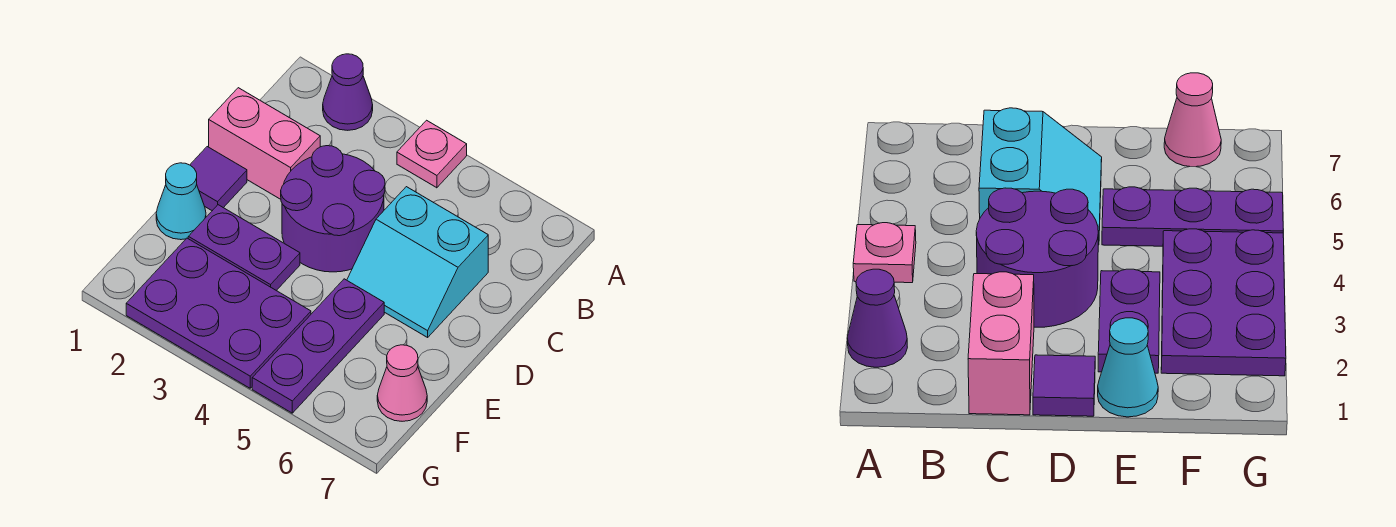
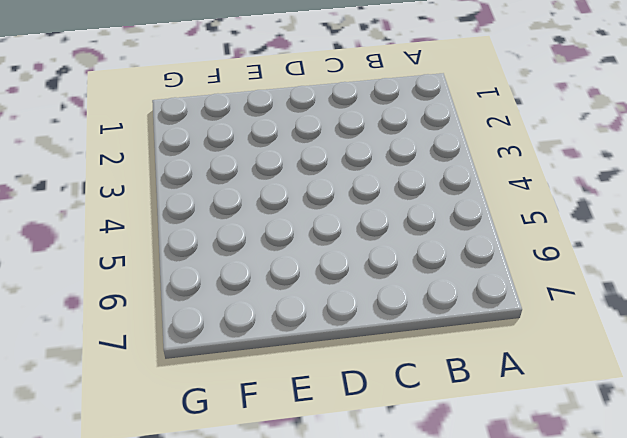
none -> purple 1x1 cone [323,54,373,130]
none -> pink 1x1 plate [397,120,467,188]

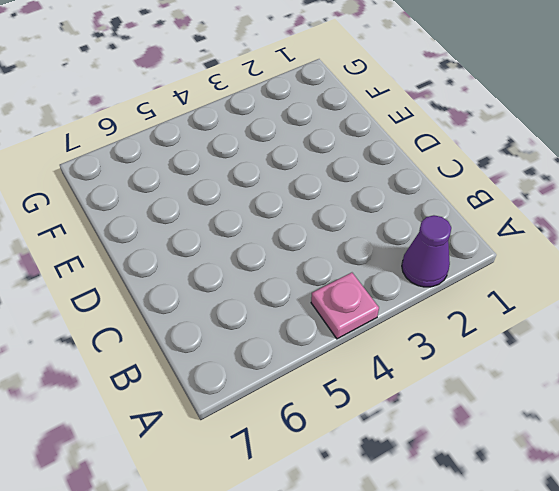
none -> pink 1x2 brick [209,88,320,199]
none -> purple 2x2 round brick [281,146,385,272]

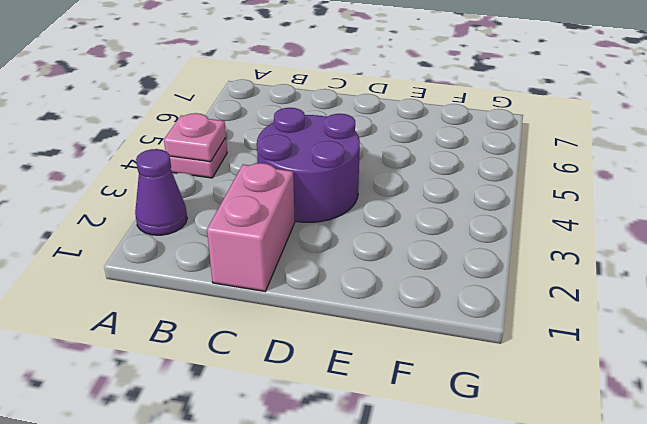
pink 1x1 plate [164,113,226,162] -> none
none -> cyan 2x2 slope [347,187,488,337]
none -> purple 1x1 tile [190,147,247,211]

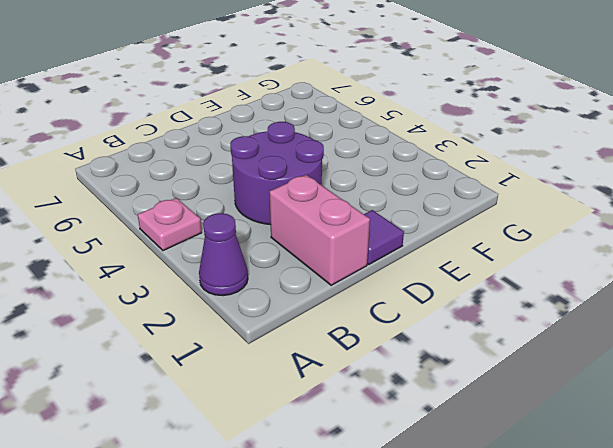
none -> cyan 2x2 slope [347,187,488,337]
none -> cyan 1x1 cone [156,163,206,240]

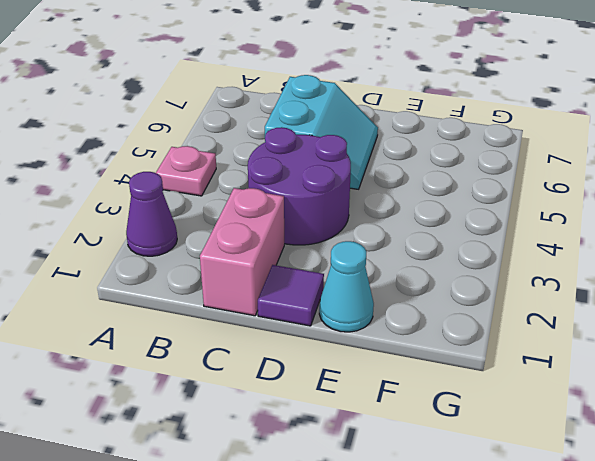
none -> purple 1x2 plate [188,205,300,291]
none -> purple 1x3 plate [252,279,384,413]

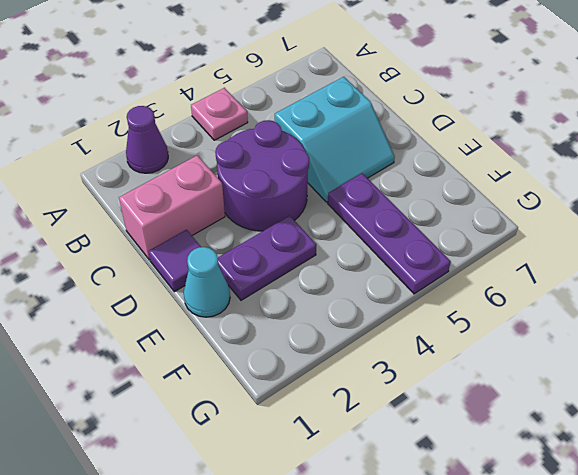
none -> purple 2x3 plate [126,238,311,388]
none -> pink 1x1 cone [377,345,427,421]

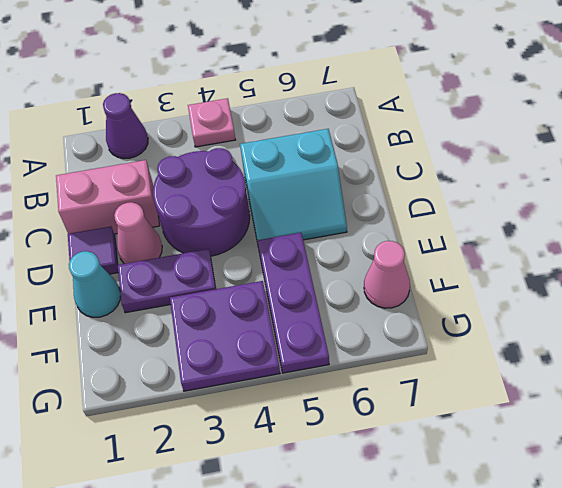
pink 1x1 cone [114,202,162,264] -> none
purple 2x2 plate [170,281,280,391] -> purple 2x3 plate [126,238,311,388]

